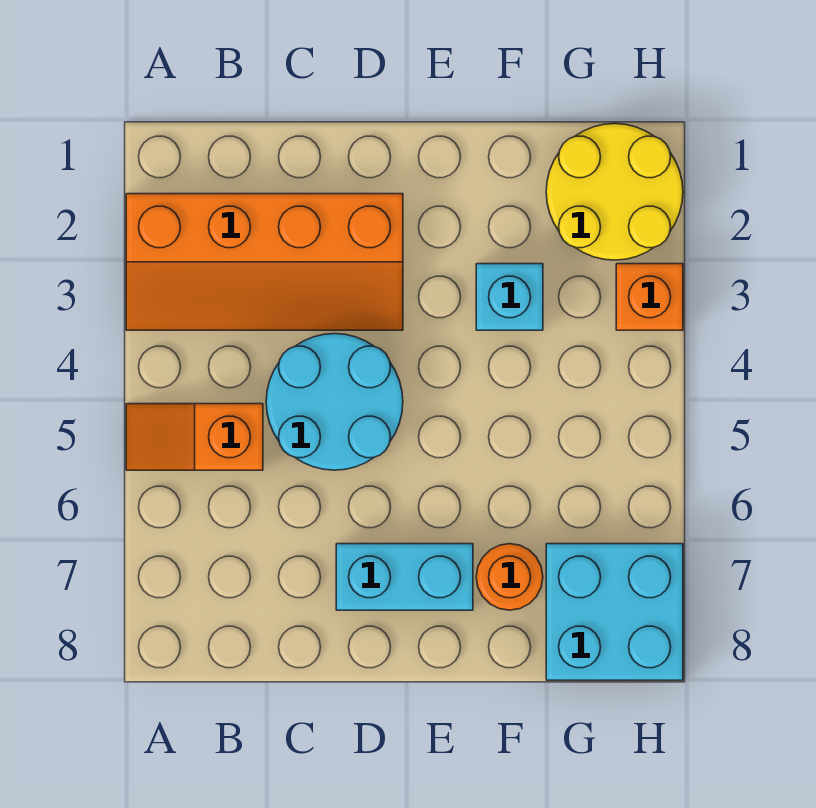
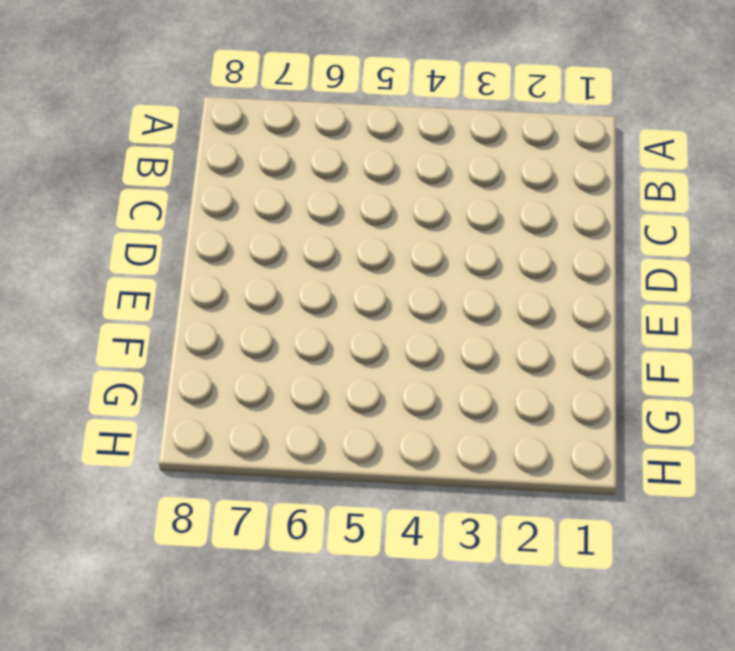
none -> orange 2x4 slope [126,194,403,330]
none -> orange 1x2 slope [126,404,263,470]

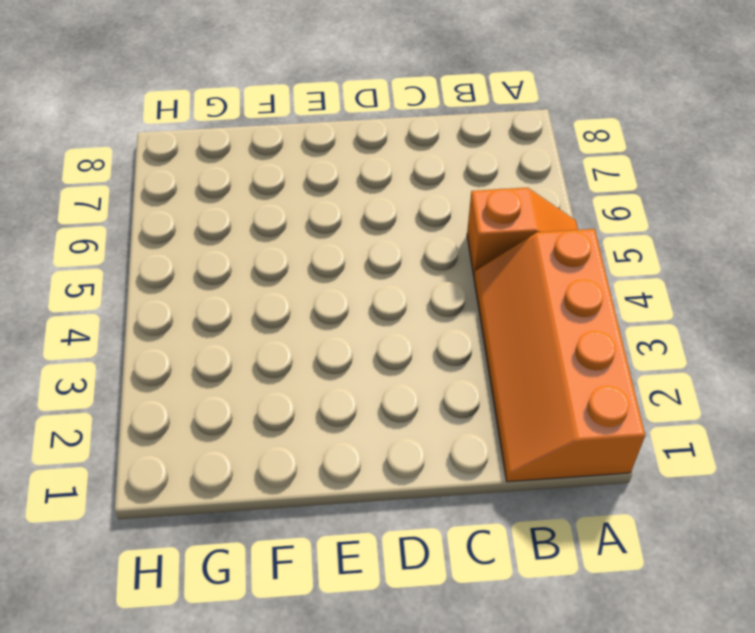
orange 2x4 slope [474,229,645,482] -> orange 2x4 slope turned to [126,194,403,330]
none -> cyan 2x2 round brick [266,334,403,470]
none -> cyan 1x2 brick [336,544,473,610]

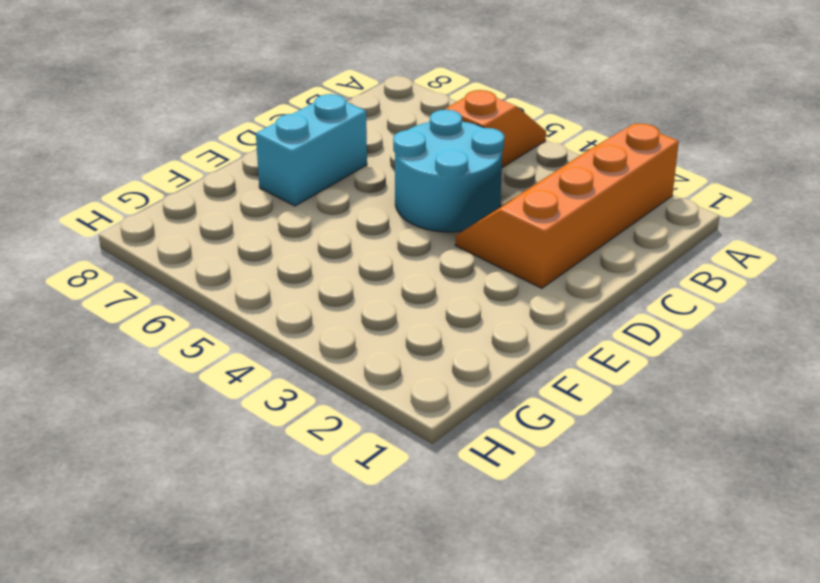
none -> cyan 1x1 brick [476,264,543,330]
none -> orange 1x1 round brick [476,544,543,610]

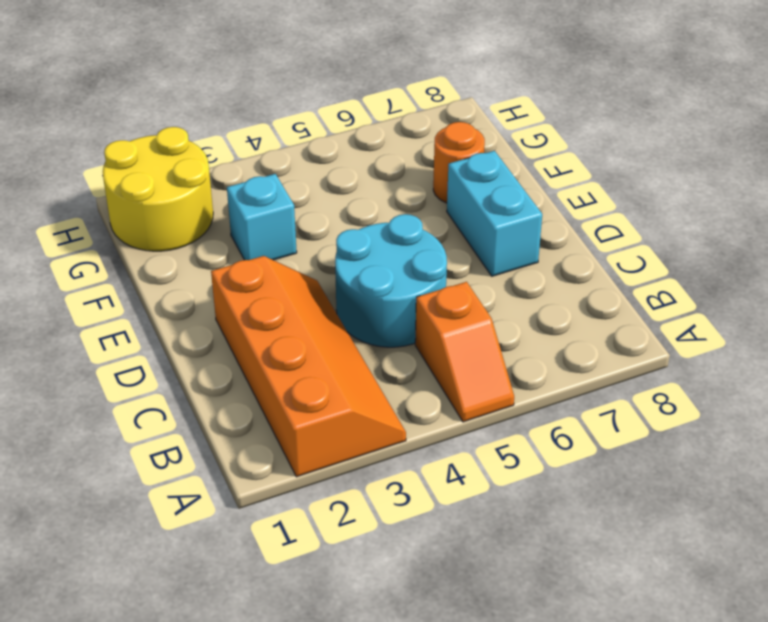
none -> cyan 2x2 brick [546,544,683,680]
none -> orange 1x1 brick [616,264,683,330]

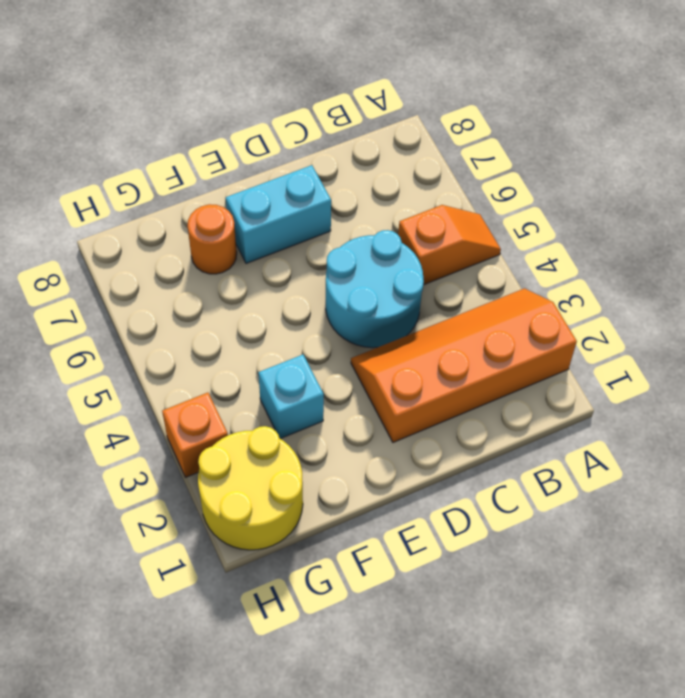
none -> cyan 2x2 brick [546,544,683,680]

